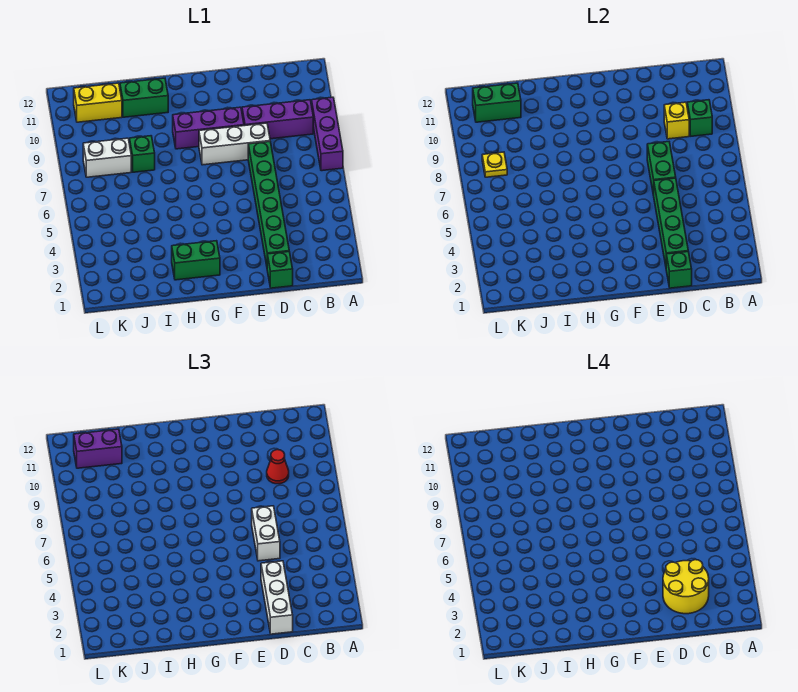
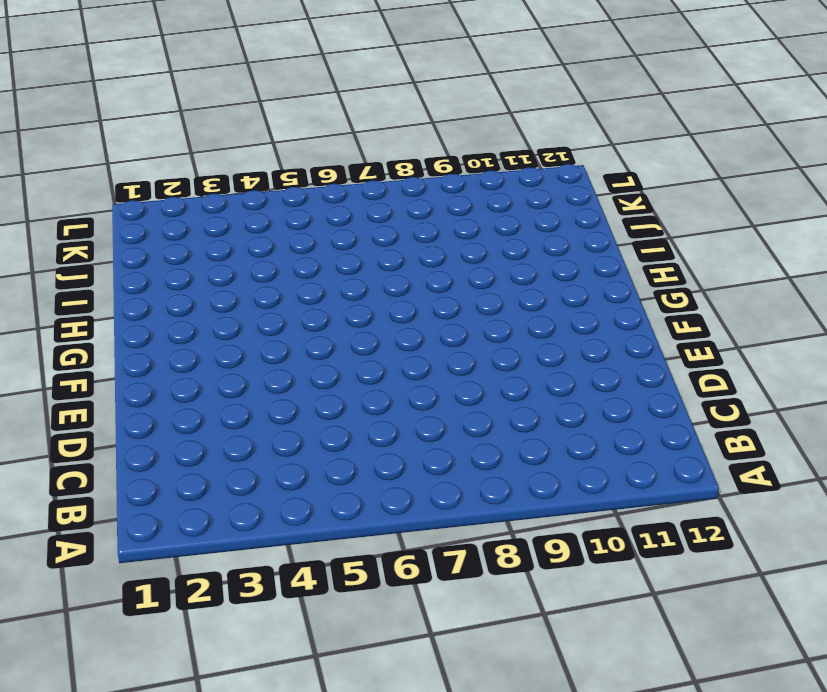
none -> purple 1x3 brick [312,97,343,171]
none -> purple 1x3 brick [242,100,313,139]
none -> green 1x1 brick [267,252,293,288]

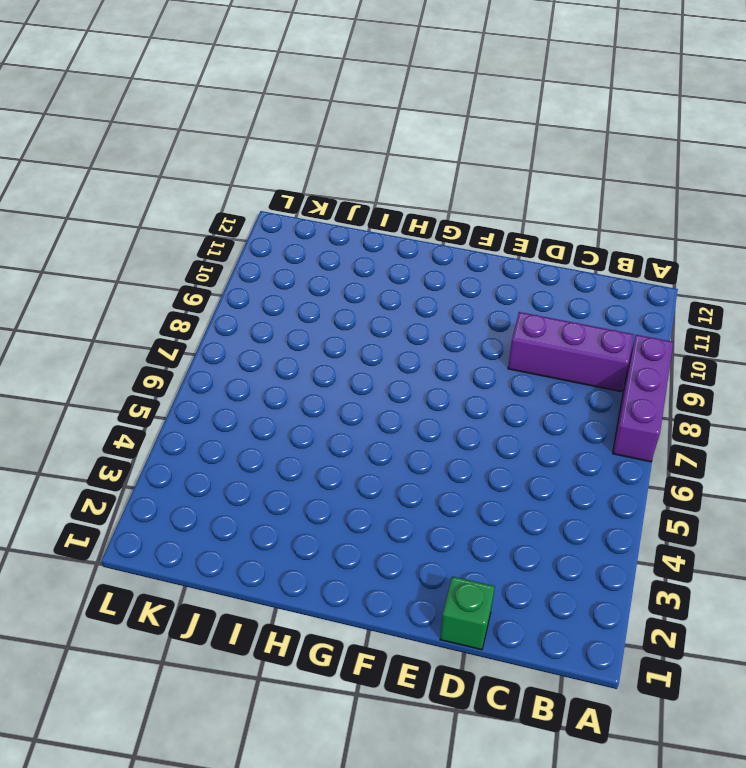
none -> green 1x6 brick [248,142,289,265]
none -> white 1x3 brick [199,123,270,165]
none -> purple 1x3 brick [173,107,244,149]

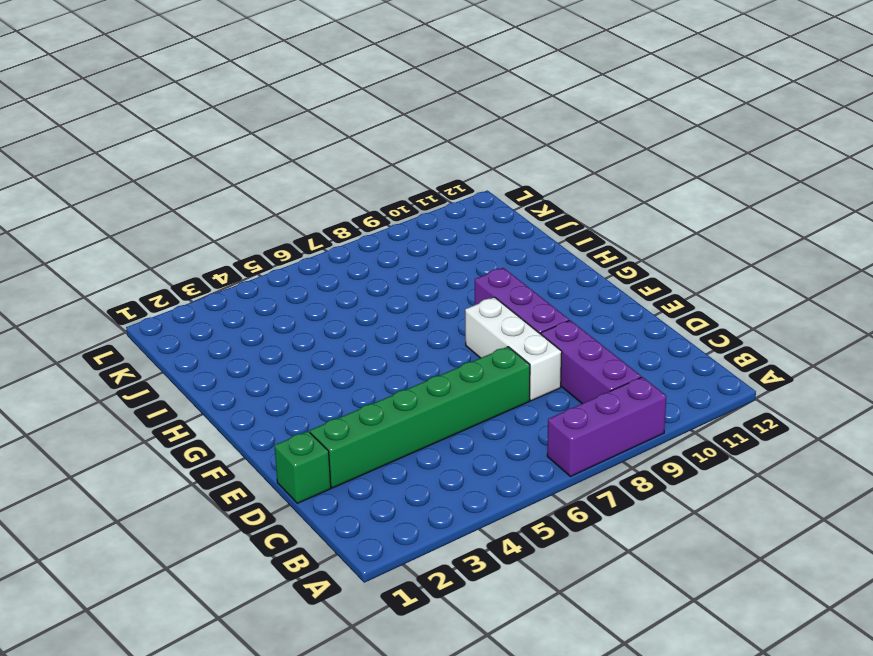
none -> green 1x2 brick [172,241,220,280]
none -> green 1x2 brick [120,78,168,117]
none -> green 1x1 brick [130,136,155,172]

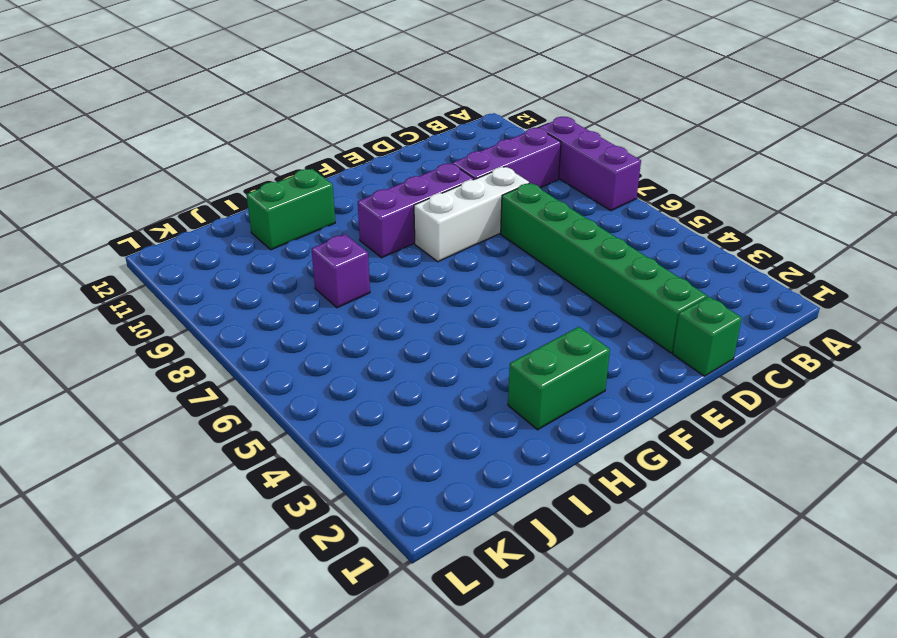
purple 1x1 brick [312,234,370,308] -> green 1x1 brick [130,136,155,172]
none -> white 1x2 brick [83,138,131,177]
none -> yellow 1x2 brick [74,83,122,122]
none -> green 1x1 brick [687,100,712,136]

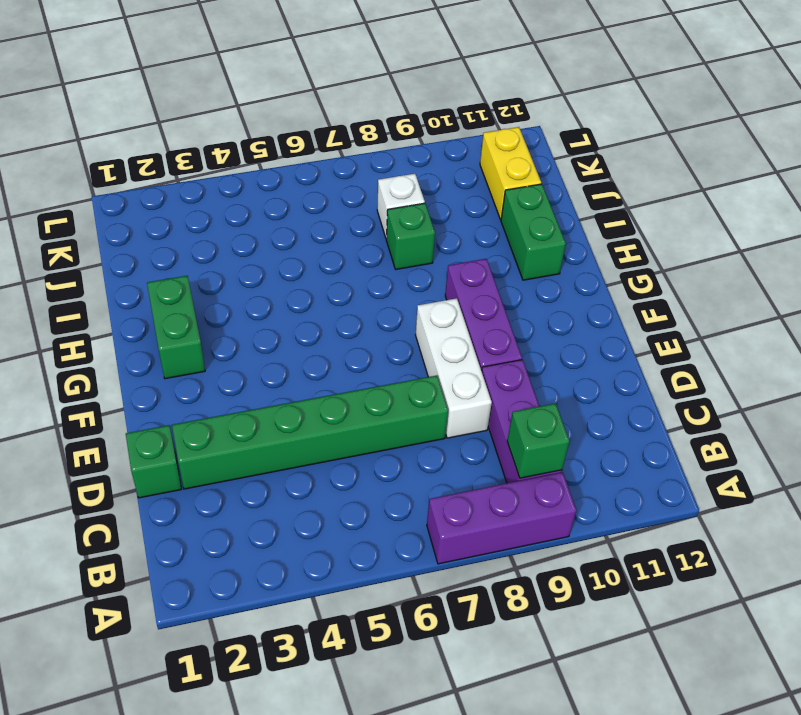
white 1x1 brick [377,174,425,239] -> white 1x2 brick [83,138,131,177]
none -> yellow 1x1 brick [664,102,689,139]
none -> green 1x1 brick [666,252,692,288]
none -> green 1x4 brick [654,178,688,265]

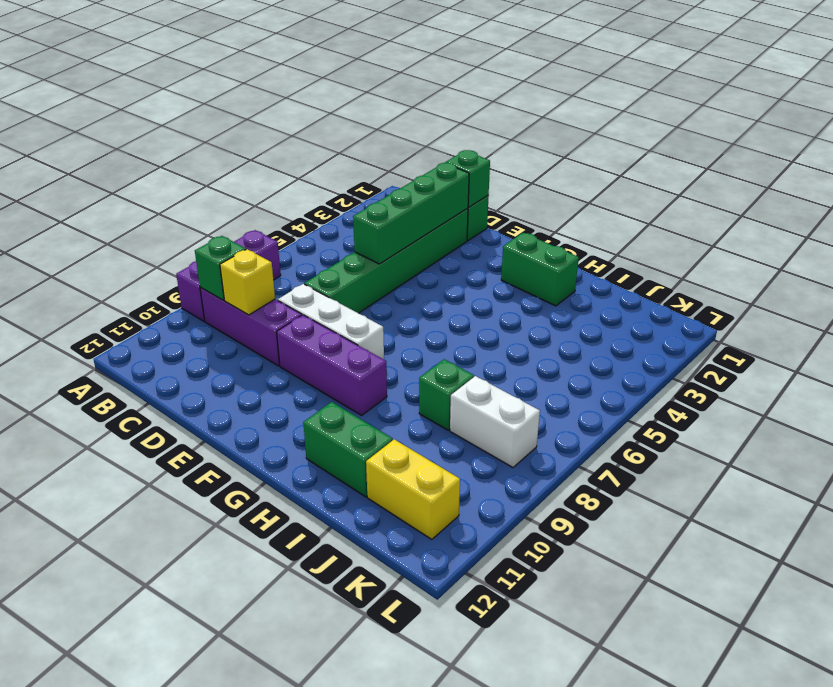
none -> green 1x2 brick [647,142,676,195]
none -> green 1x2 brick [473,83,521,122]
none -> yellow 1x1 plate [482,152,507,177]

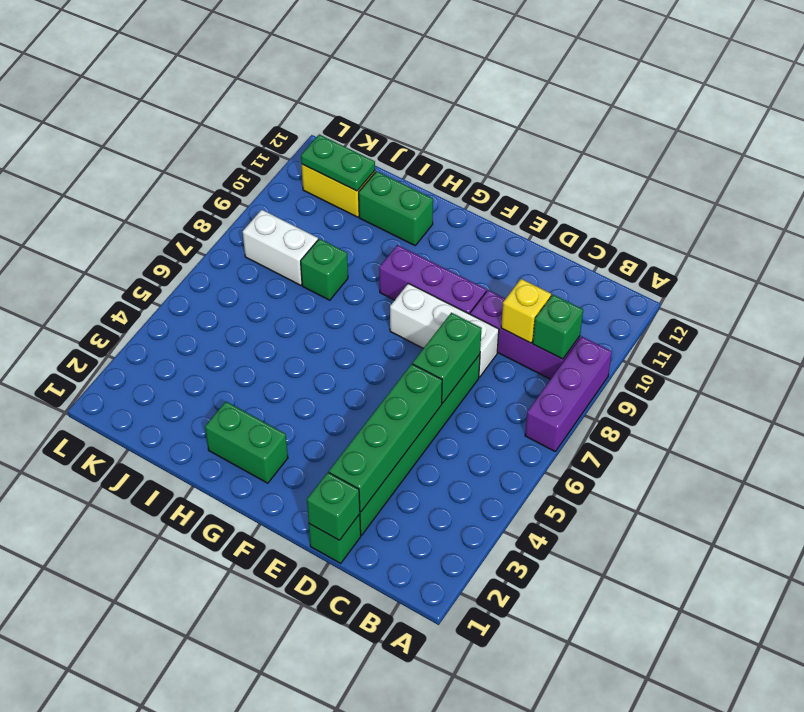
green 1x2 plate [301,135,375,191] -> green 1x2 brick [473,83,521,122]
none -> yellow 1x1 plate [482,152,507,177]
none -> red 1x1 cone [267,450,289,484]
none -> white 1x3 brick [261,561,293,634]

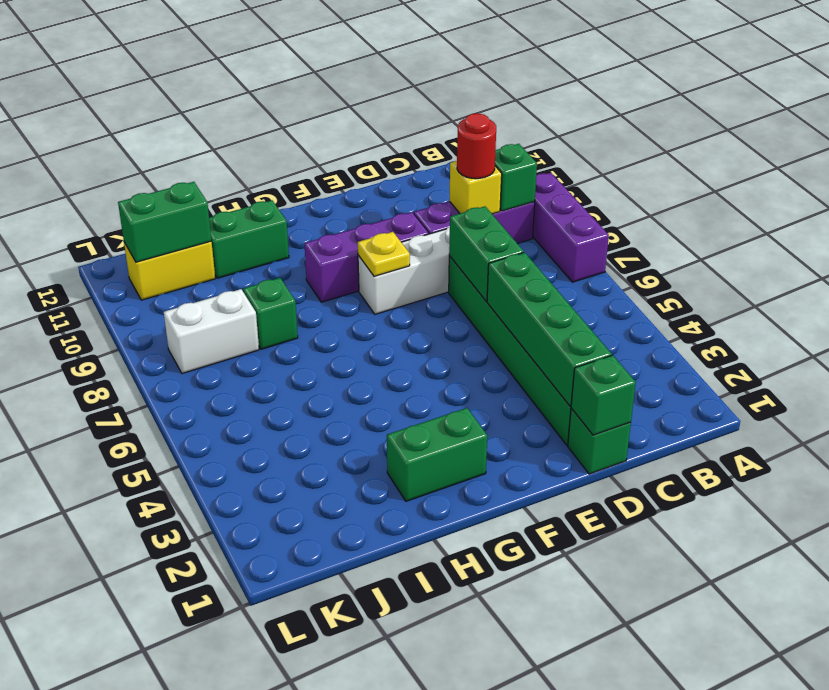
red 1x1 round brick [457,113,496,179] -> red 1x1 cone [267,450,289,484]
yellow 1x1 plate [358,232,410,277] -> yellow 1x1 plate moved to [482,152,507,177]
none -> white 1x3 brick [261,561,293,634]
none -> white 1x2 brick [252,506,280,561]
none -> purple 1x2 brick [74,429,122,468]

